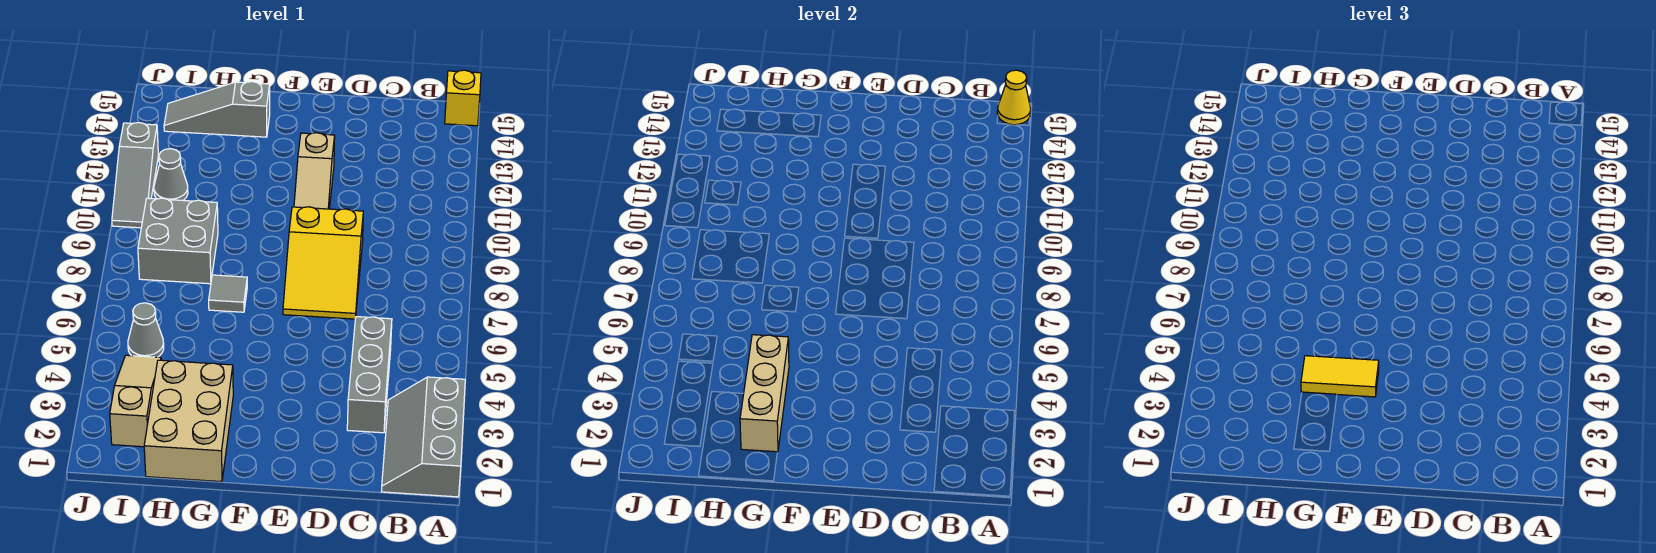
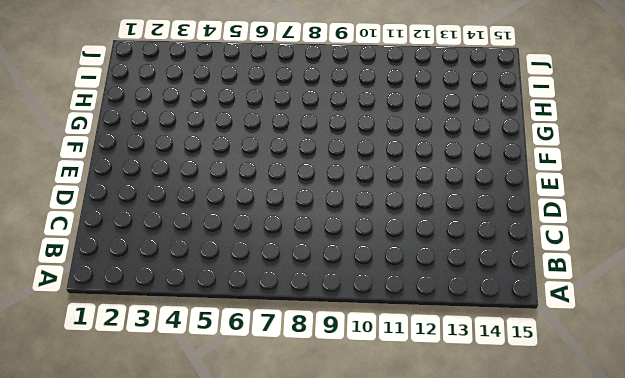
none -> grey 2x3 slope [382,377,465,497]
none -> yellow 1x1 brick [445,70,481,126]
none -> grey 1x3 brick [347,317,392,433]

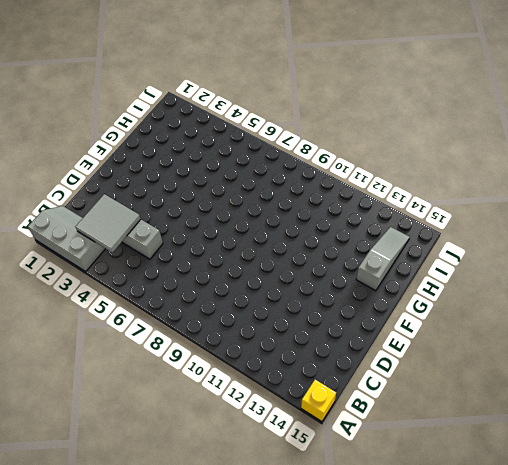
grey 2x2 tile [75,194,141,253] -> none
none -> yellow 2x3 slope [283,207,363,319]
none -> tan 1x3 slope [294,133,335,209]
none -> tan 2x3 brick [144,360,233,482]

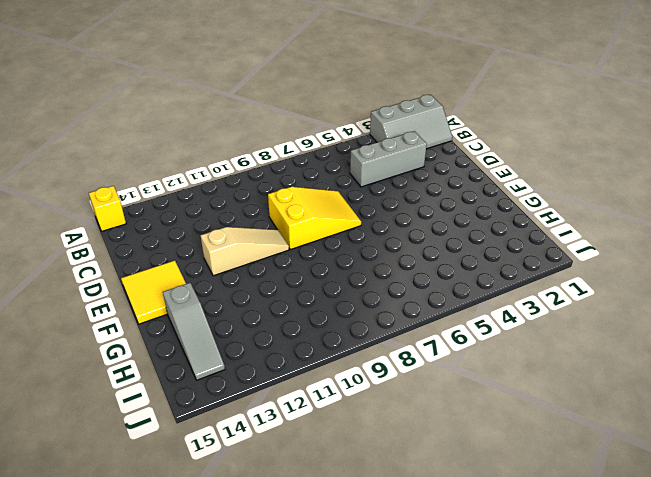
yellow 2x2 tile [121,260,186,324] -> none
none -> tan 2x3 brick [144,360,233,482]
none -> grey 1x1 tile [209,275,247,312]
none -> grey 2x2 brick [138,198,218,284]

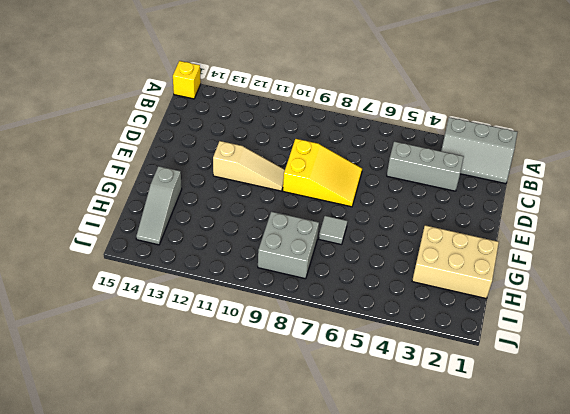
none -> tan 1x3 slope [110,355,161,447]
none -> grey 1x1 cone [128,303,164,357]
none -> grey 1x1 cone [154,149,188,200]

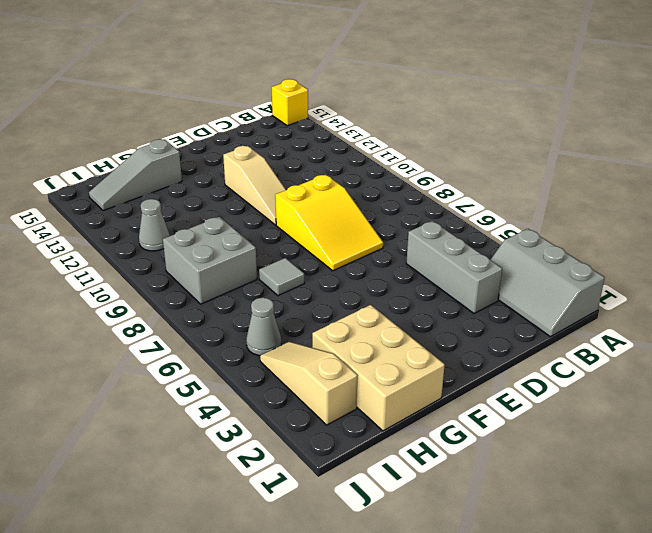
none -> grey 1x3 slope [112,123,158,228]
none -> yellow 1x1 cone [997,70,1031,125]
none -> tan 1x3 brick [740,335,789,452]

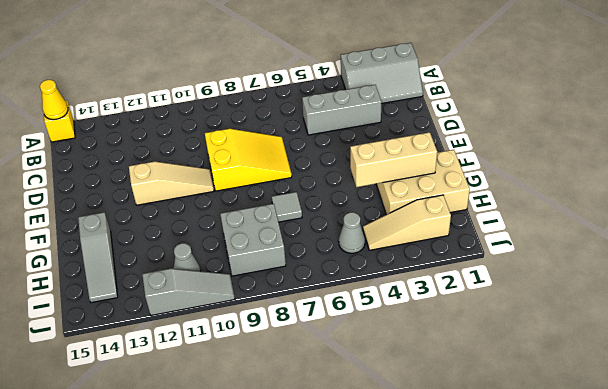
none -> yellow 1x2 tile [1301,356,1379,397]

